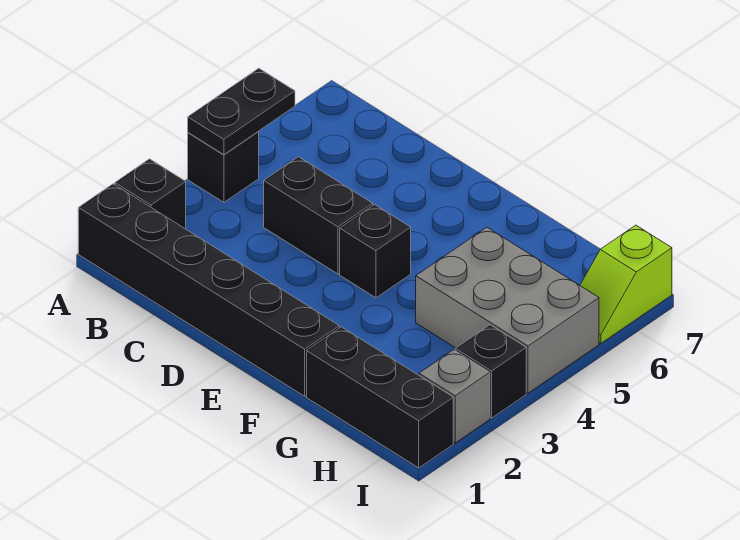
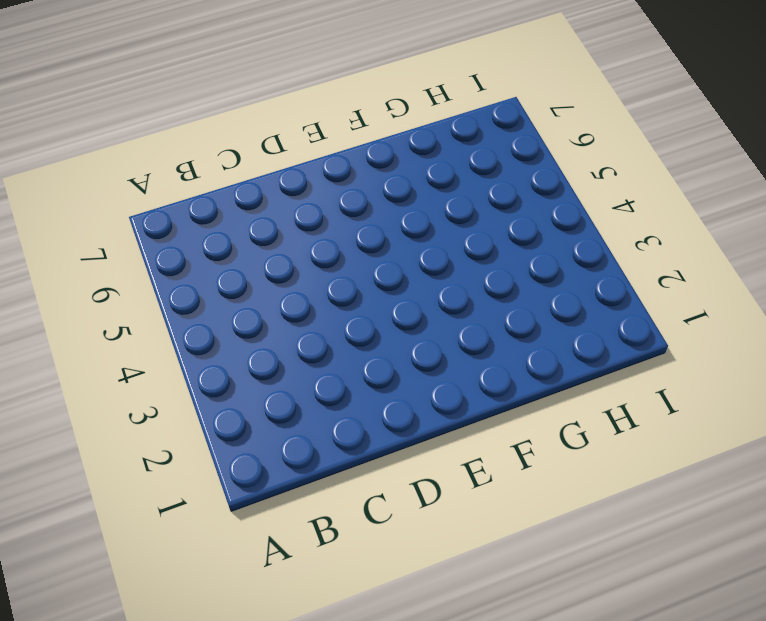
none -> black 1x6 brick [78,184,339,396]
none -> black 1x1 brick [115,159,186,229]

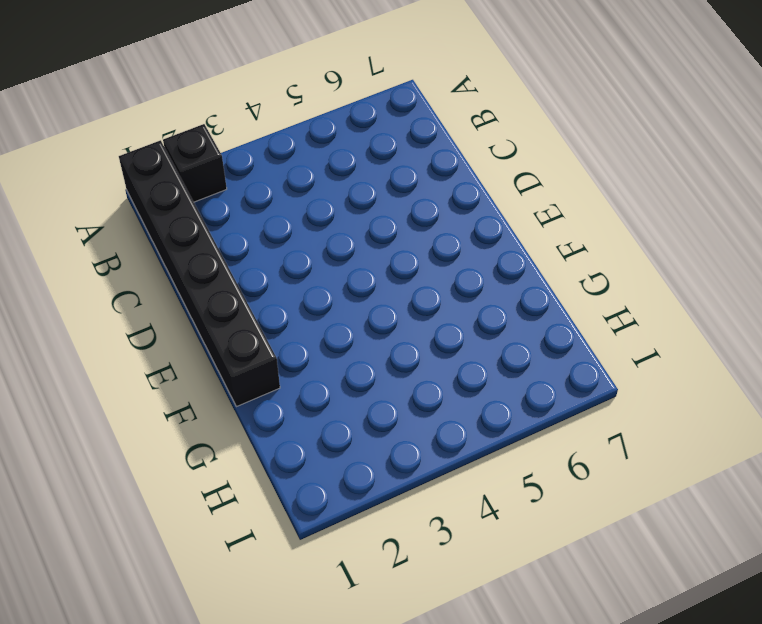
none -> black 1x1 brick [188,132,259,202]
none -> black 1x2 brick [264,157,373,274]

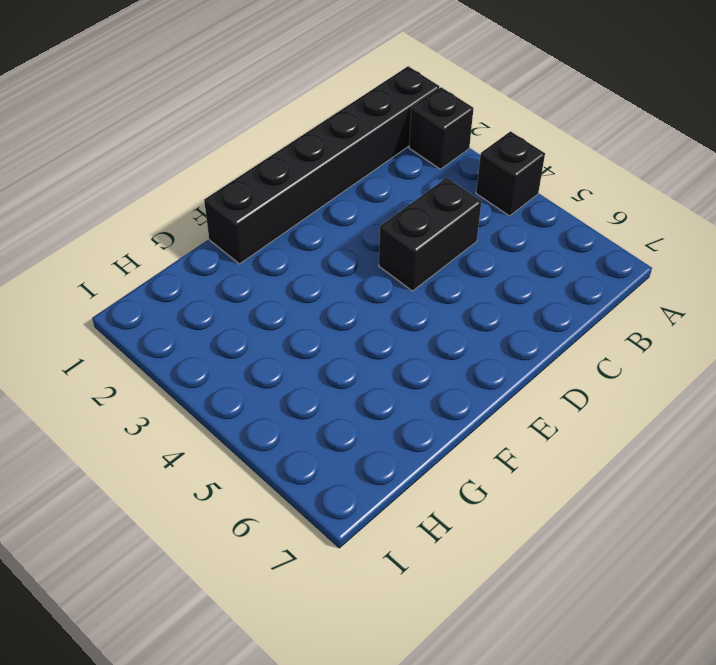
none -> black 1x1 brick [340,205,411,298]
none -> black 1x3 brick [307,327,453,468]

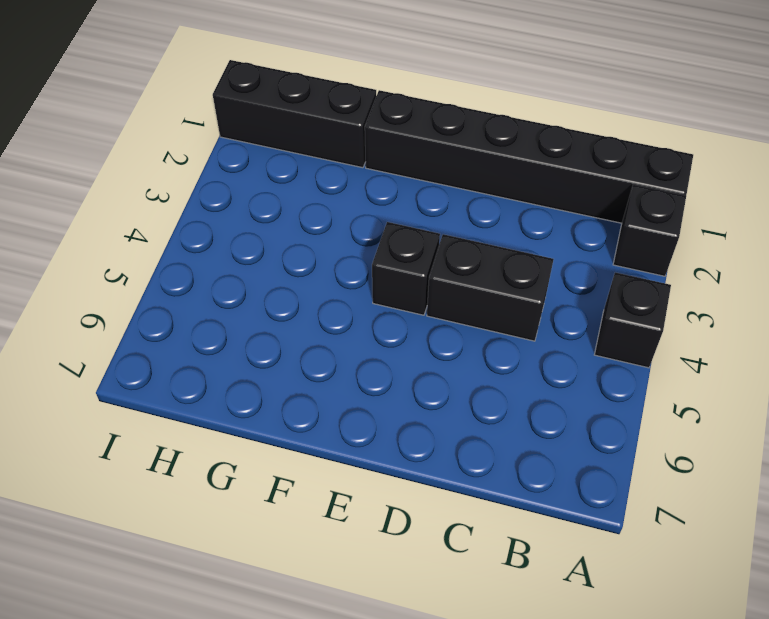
none -> grey 2x3 brick [416,227,599,393]
none -> grey 1x1 brick [419,350,490,443]

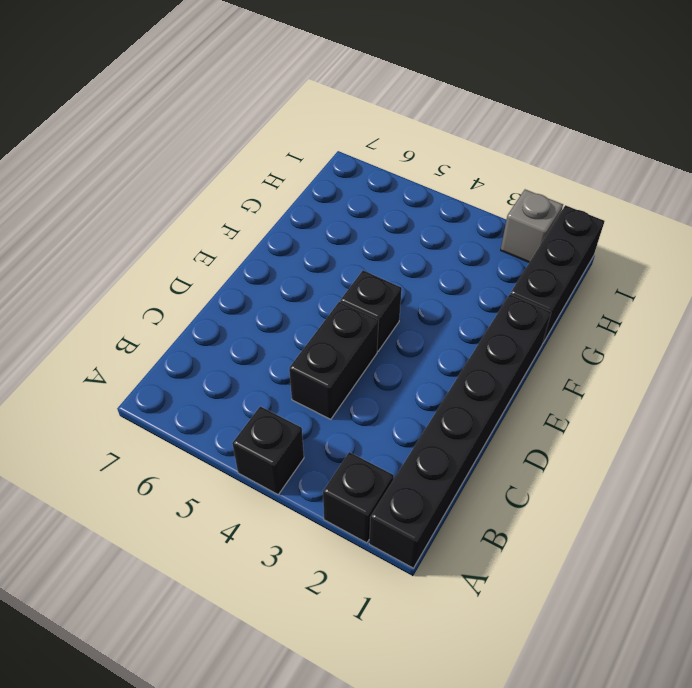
none -> grey 2x3 brick [416,227,599,393]
none -> black 1x1 brick [455,325,526,418]

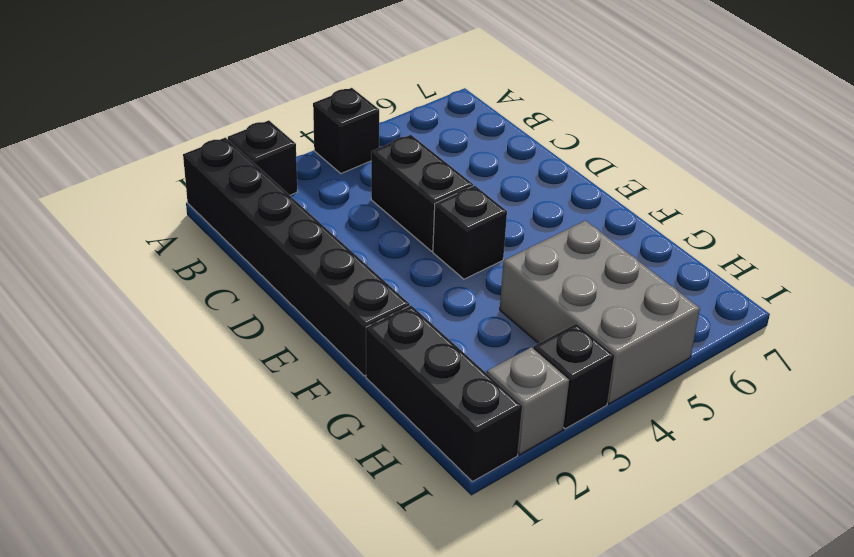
none -> lime 1x2 slope [580,225,672,343]
none -> black 1x2 plate [188,68,295,155]

